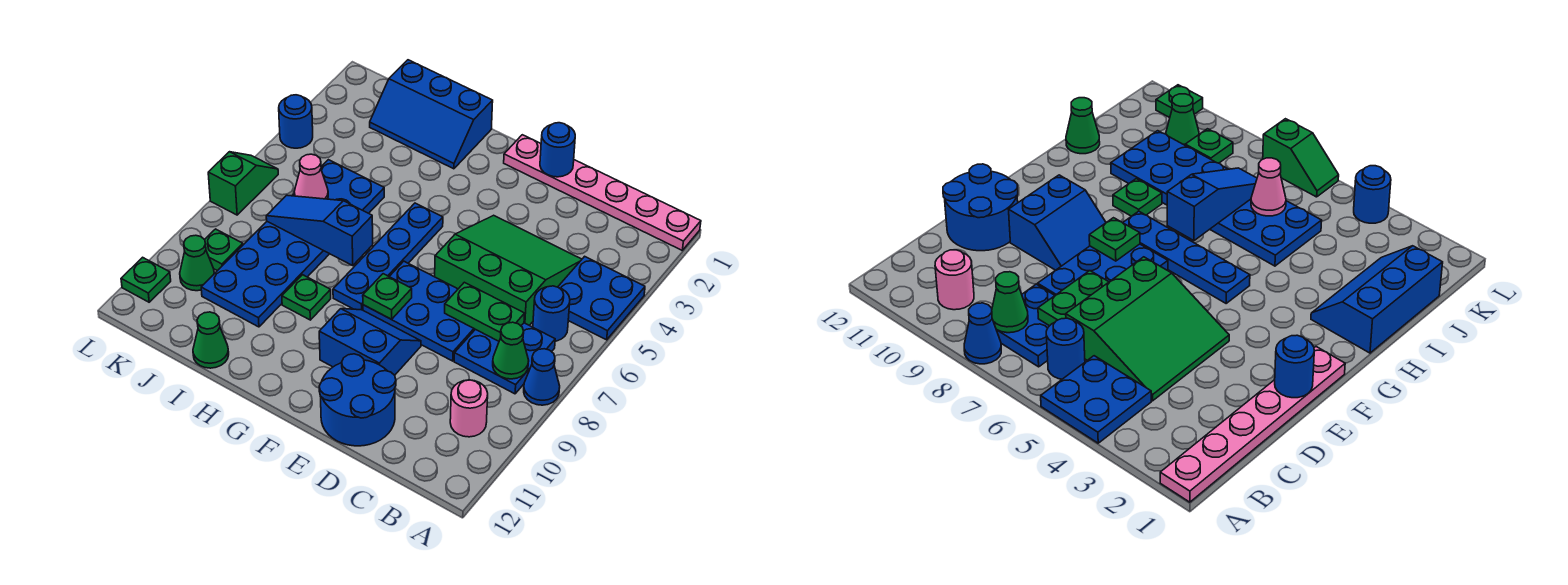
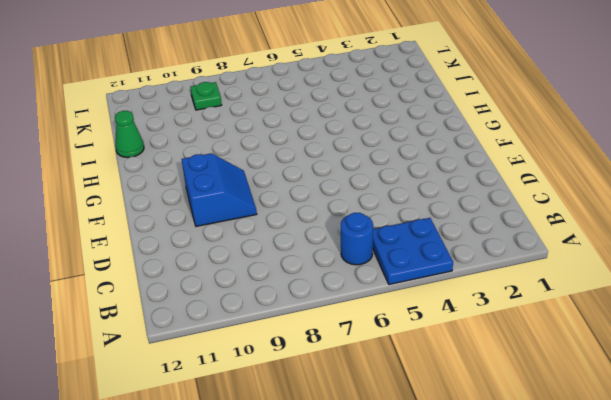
none -> pink 1x6 plate [504,135,701,250]
none -> blue 1x1 cone [524,349,560,405]
none -> blue 2x2 plate [454,323,555,394]

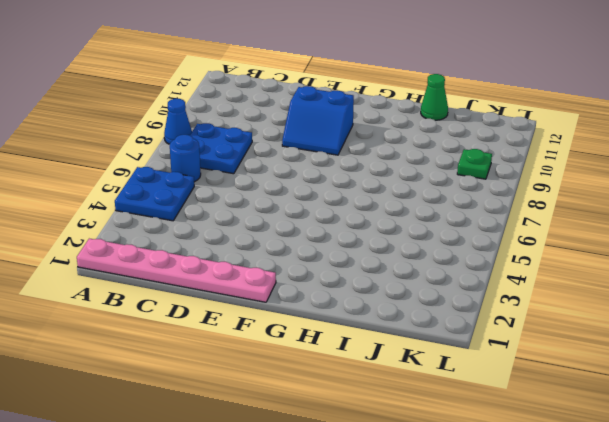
none -> pink 1x1 round brick [450,380,488,437]
none -> green 3x3 slope [435,215,582,325]
none -> blue 2x3 plate [363,261,475,361]

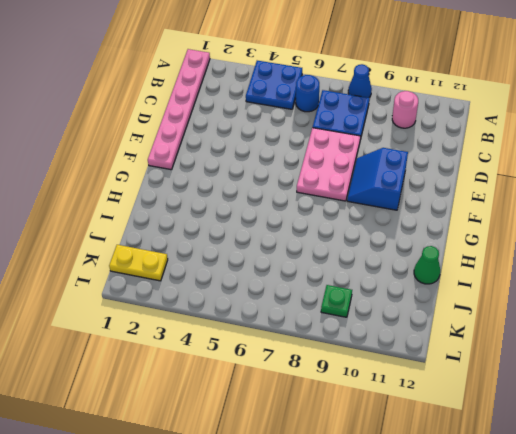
pink 2x3 plate [297,128,360,201] -> blue 2x3 plate [363,261,475,361]
yellow 1x2 plate [109,245,168,281] -> none
none -> green 3x3 slope [435,215,582,325]
none -> blue 2x2 round brick [319,354,396,446]
none -> blue 1x4 plate [333,203,443,310]

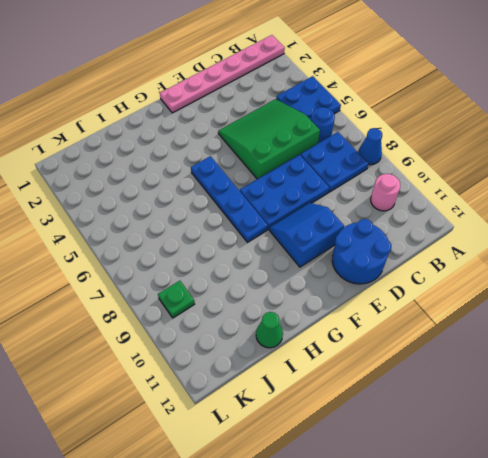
none -> blue 2x3 slope [370,60,493,169]
none -> green 1x1 plate [282,275,331,320]
none -> blue 2x6 plate [201,160,384,327]

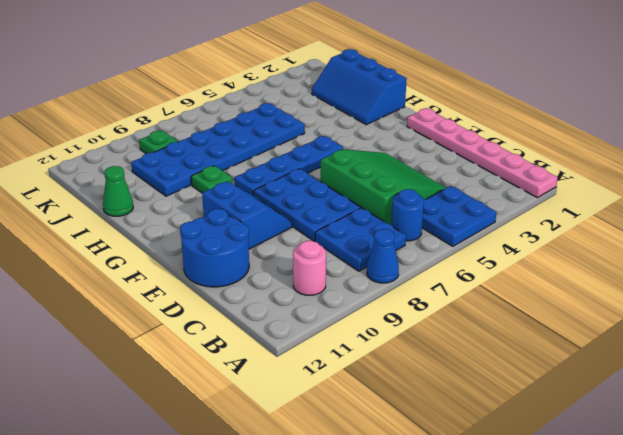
none -> green 1x1 cone [180,235,214,291]
none -> blue 1x1 round brick [279,95,313,148]
none -> green 1x2 slope [208,152,278,215]

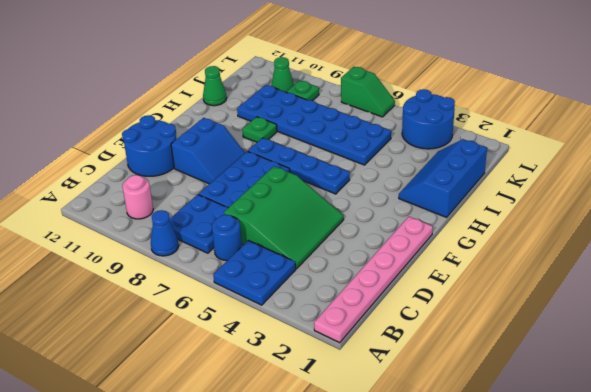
blue 2x2 round brick [402,89,455,149] -> blue 1x1 round brick [279,95,313,148]
none -> green 1x1 plate [121,257,171,302]
none -> green 1x1 cone [493,322,529,379]
none -> green 1x2 plate [445,282,525,341]

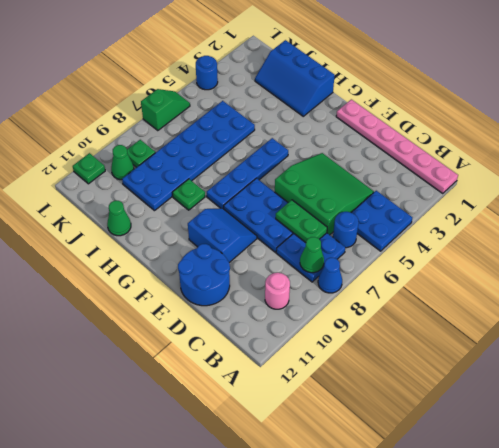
none -> blue 1x1 round brick [540,123,575,177]
none -> green 1x1 plate [363,274,412,319]
none -> blue 1x3 slope [266,195,373,265]

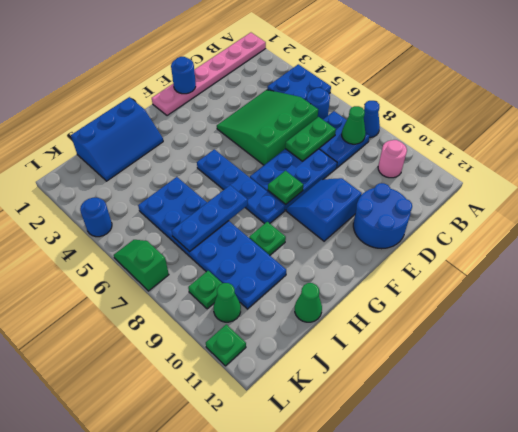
blue 1x3 plate [172,185,248,252] -> blue 1x3 slope [266,195,373,265]
none -> pink 1x1 cone [294,154,328,199]

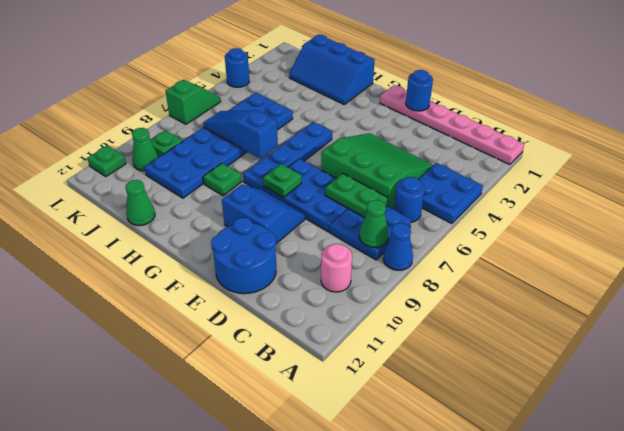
none -> pink 1x1 cone [294,154,328,199]

